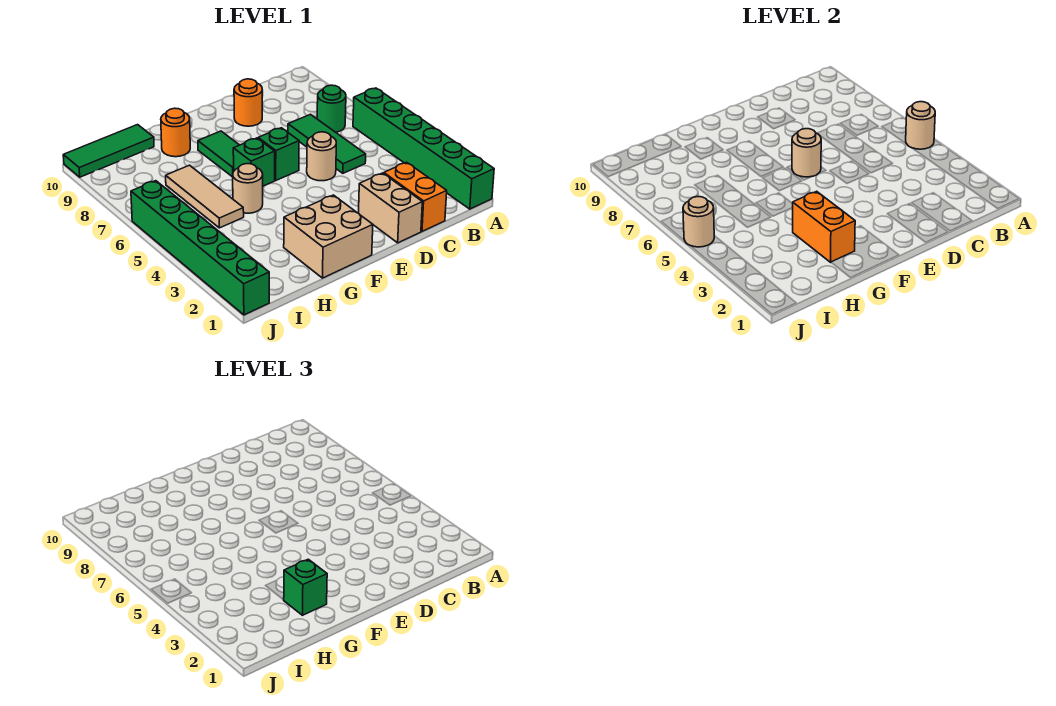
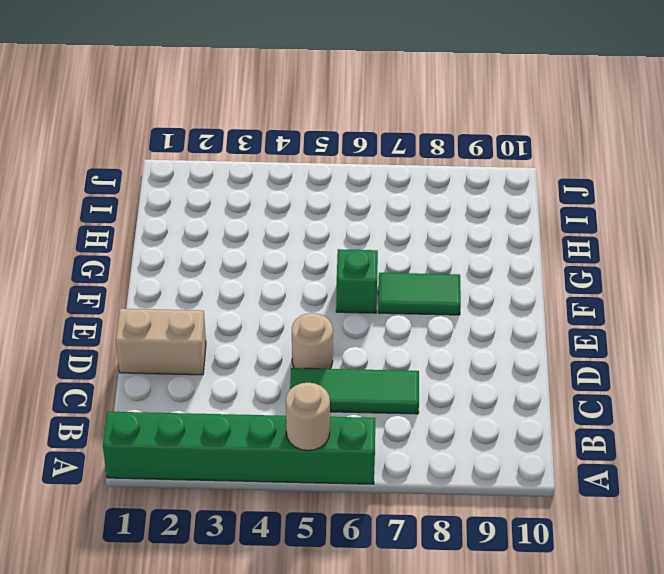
none -> green 1x1 round brick [317,85,346,132]
none -> orange 1x2 brick [384,162,447,231]
none -> orange 1x1 round brick [234,79,262,126]

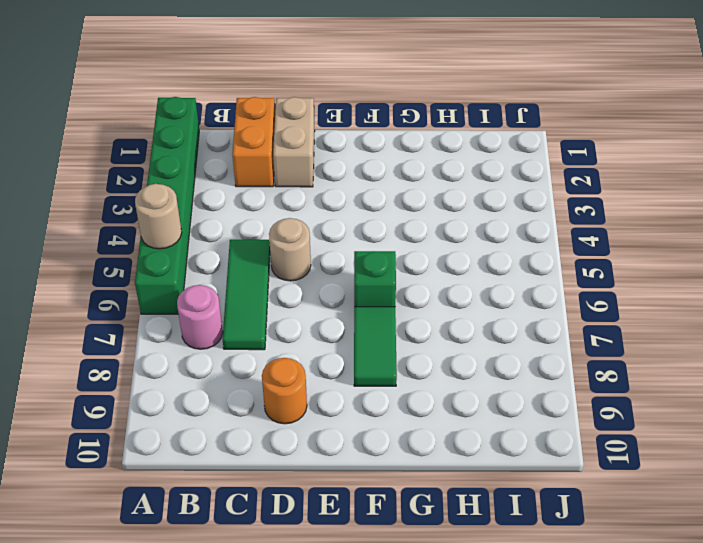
pink 1x1 round brick [177,285,223,349] -> green 1x1 round brick [317,85,346,132]
none -> green 1x1 brick [258,128,299,180]
none -> tan 2x2 brick [284,195,373,278]
none -> tan 1x1 round brick [233,164,263,213]

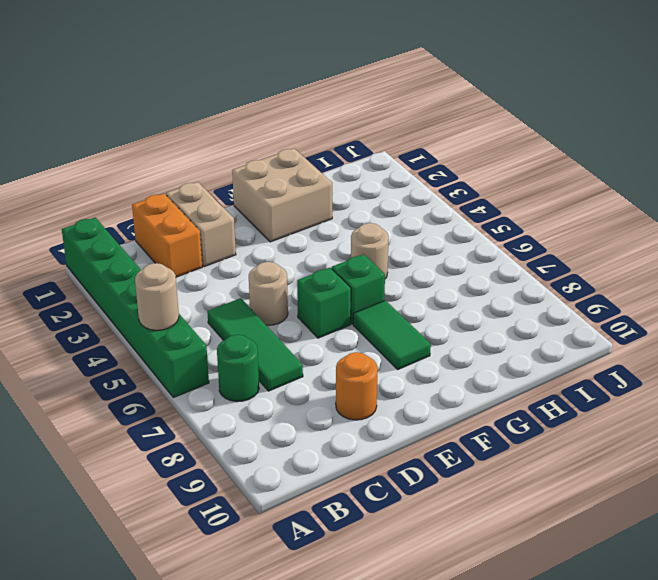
none -> orange 1x1 round brick [161,108,190,157]
none -> tan 1x3 tile [166,165,244,228]
none -> green 1x3 tile [63,125,154,177]

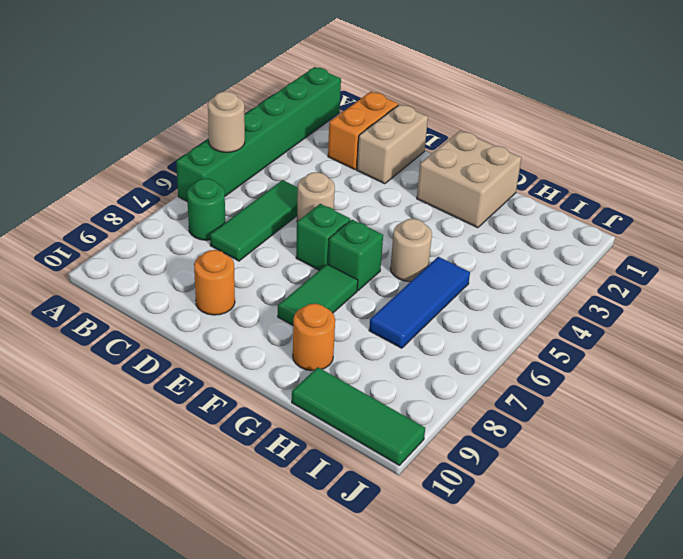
blue 1x3 tile [369,257,470,348] -> tan 1x3 tile [166,165,244,228]
none -> green 1x6 brick [131,181,269,315]
none -> tan 1x1 round brick [792,129,821,177]
none -> orange 1x2 brick [793,191,855,262]

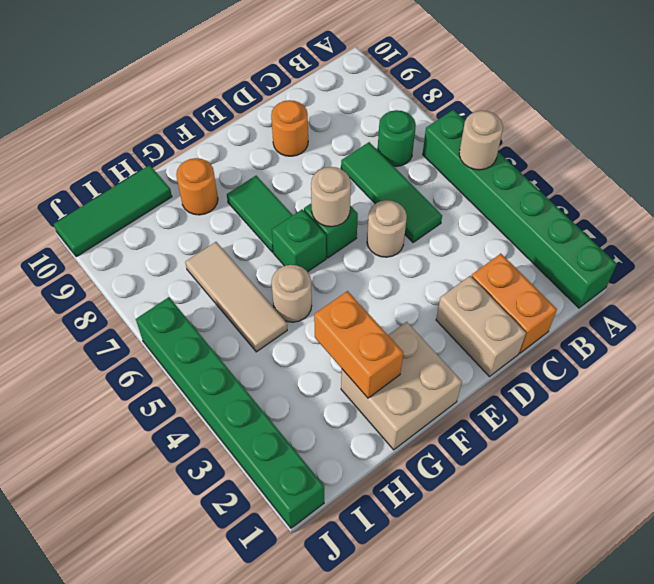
none -> tan 1x1 round brick [683,197,714,247]
none -> green 1x1 brick [284,559,327,615]

